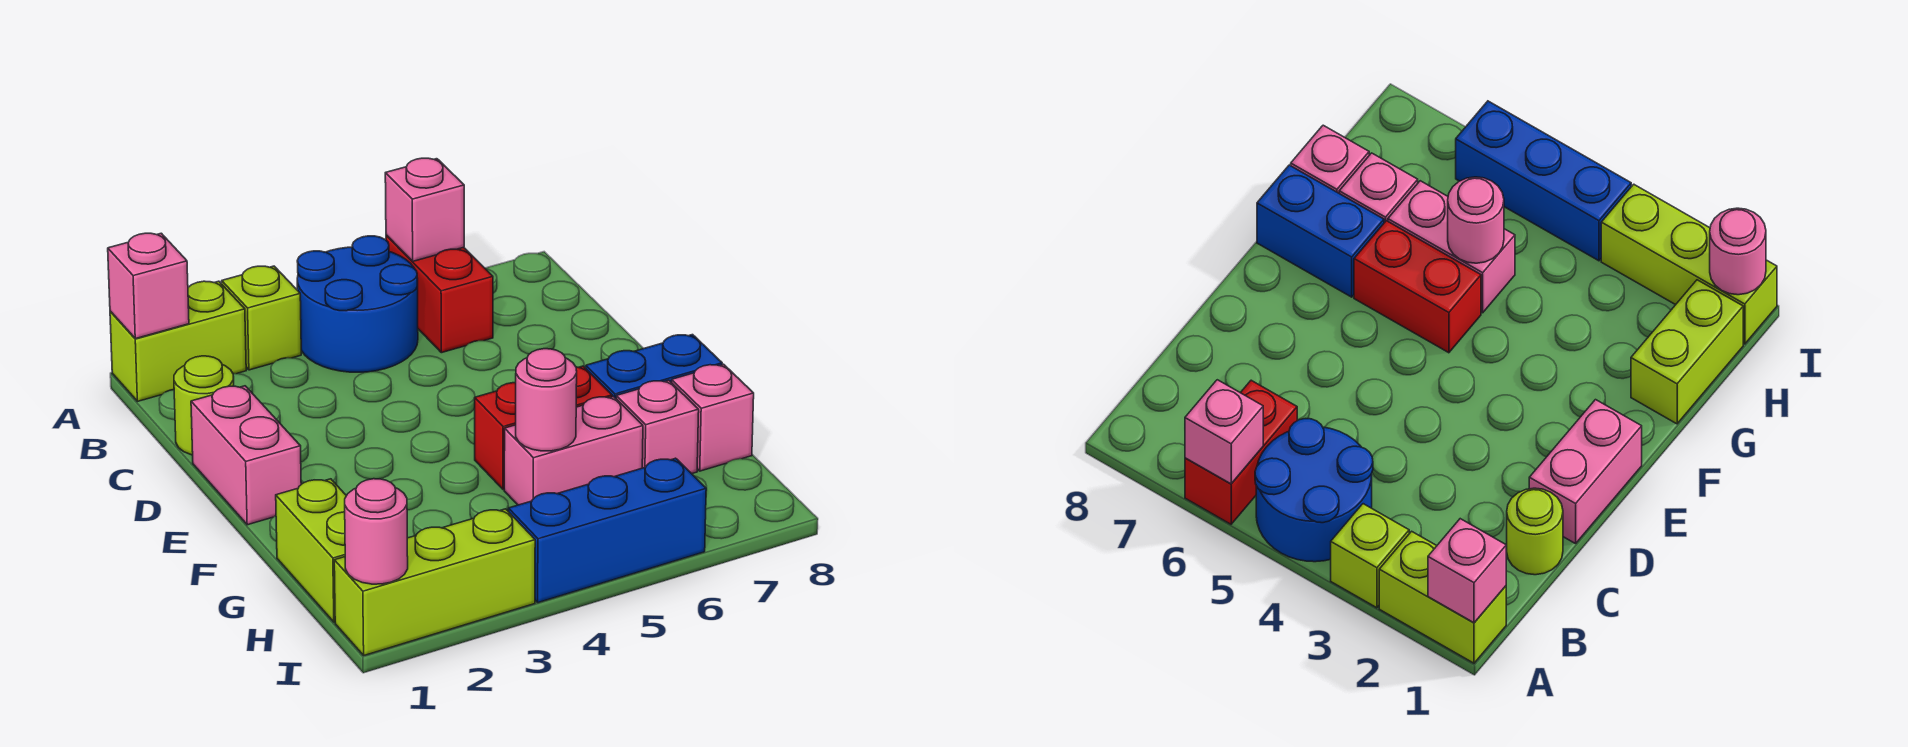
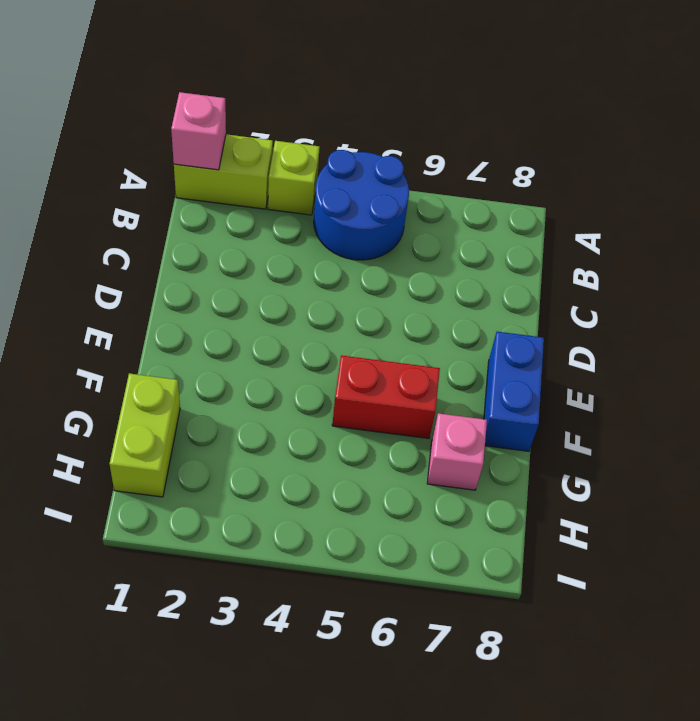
blue 1x2 brick [484,332,544,451] -> blue 1x2 brick turned to [586,335,722,398]
none -> red 1x2 brick [386,235,493,353]
none -> lime 1x1 round brick [174,356,234,455]
none -> pink 1x2 brick [191,386,301,525]

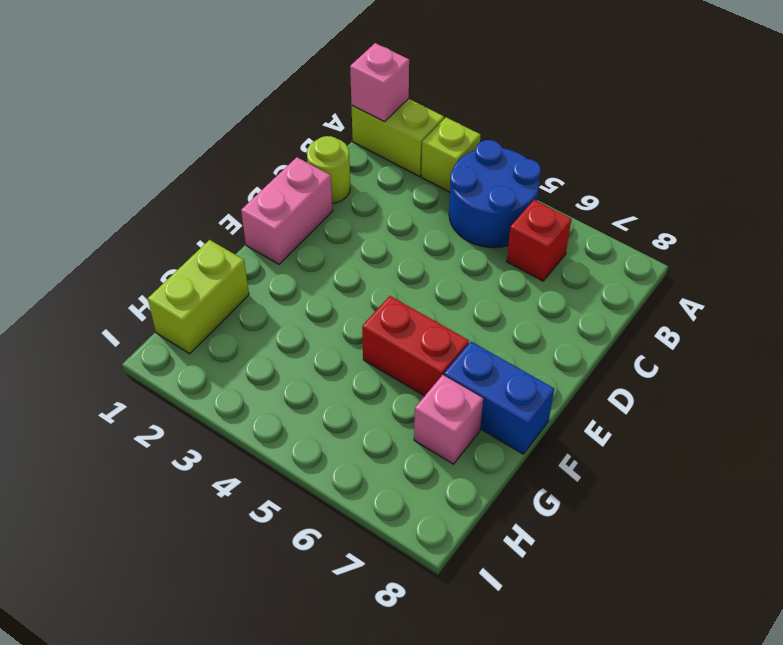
red 1x1 brick [507,200,571,281] -> red 1x2 brick [386,235,493,353]
none -> pink 1x2 brick [504,396,643,505]
none -> pink 1x1 brick [671,364,754,471]
none -> lime 1x3 brick [334,509,535,655]

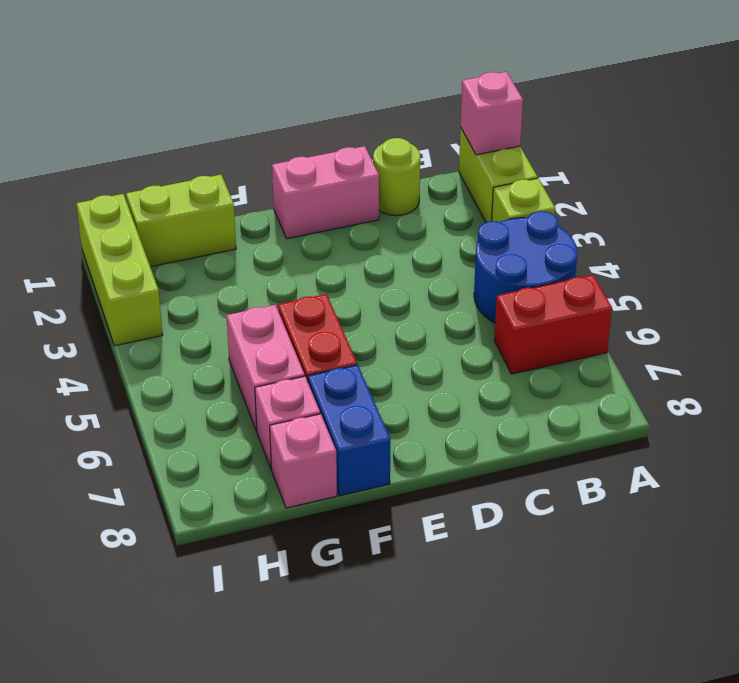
none -> blue 1x3 brick [508,458,706,603]
none -> pink 1x1 brick [385,158,464,261]
none -> pink 1x1 round brick [516,349,577,451]

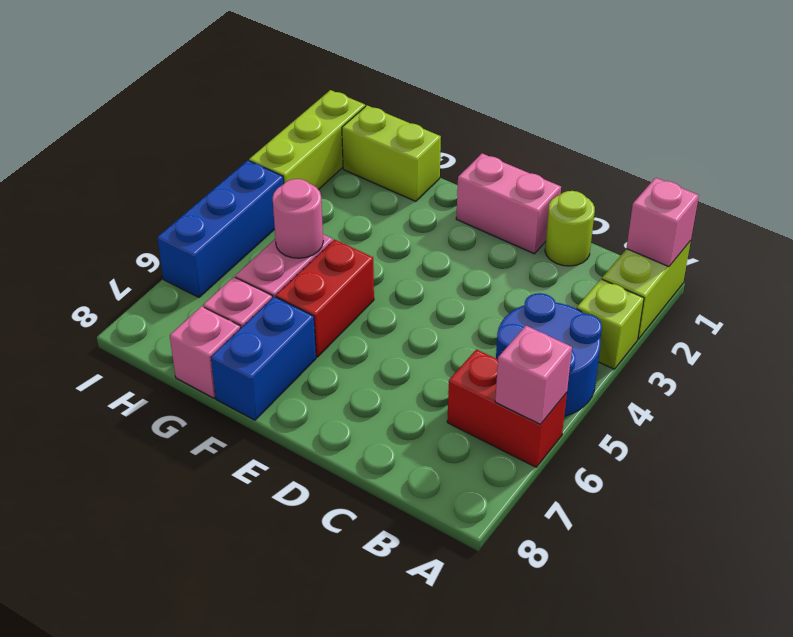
none -> pink 1x1 round brick [345,479,408,584]

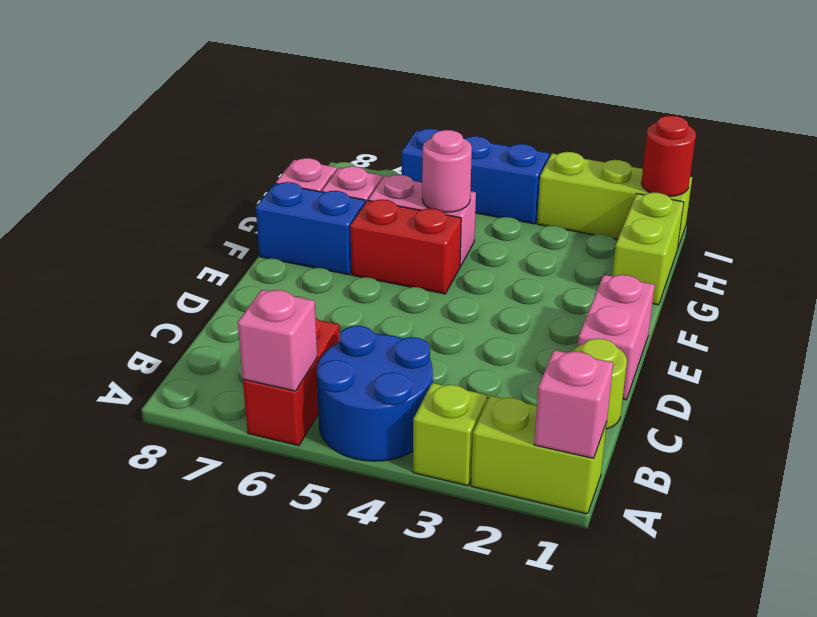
red 1x1 round brick [641,116,696,196] -> pink 1x1 round brick [345,479,408,584]

